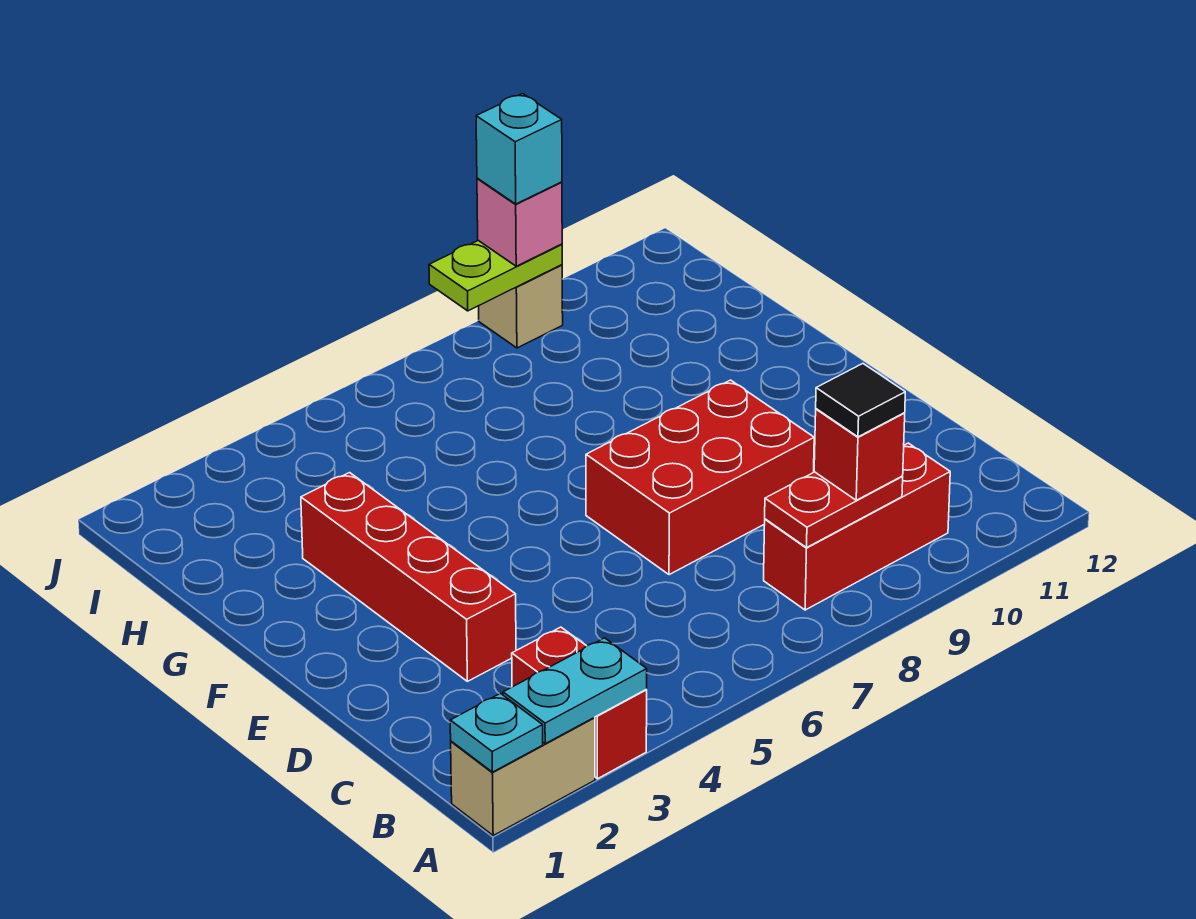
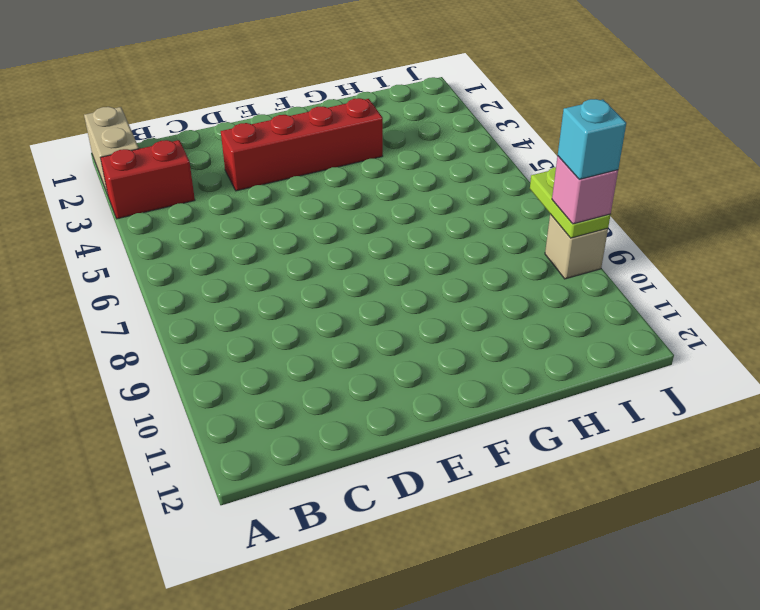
none -> red 1x3 brick [764,443,950,610]
none -> red 2x3 brick [586,380,814,575]
none -> cyan 1x1 plate [450,693,543,772]

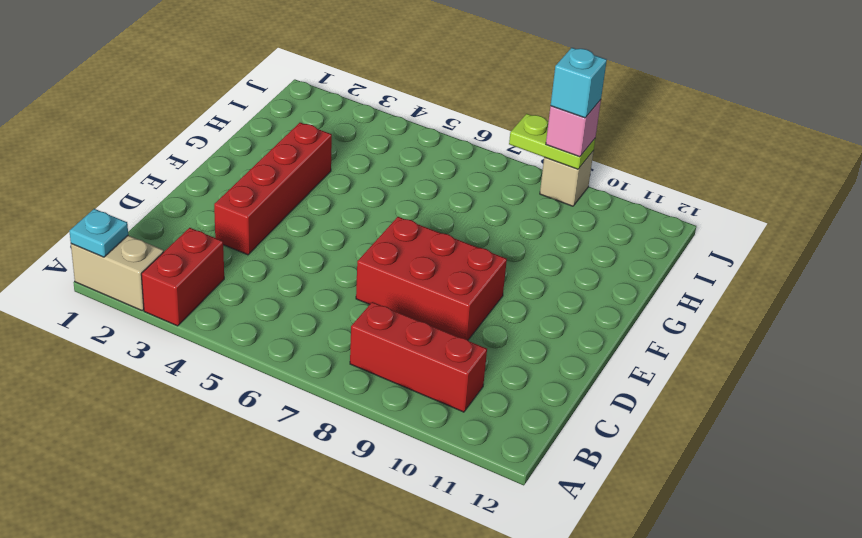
none -> cyan 1x2 plate [503,638,647,744]
none -> red 1x2 plate [765,472,903,548]
none -> red 1x1 brick [814,409,905,500]

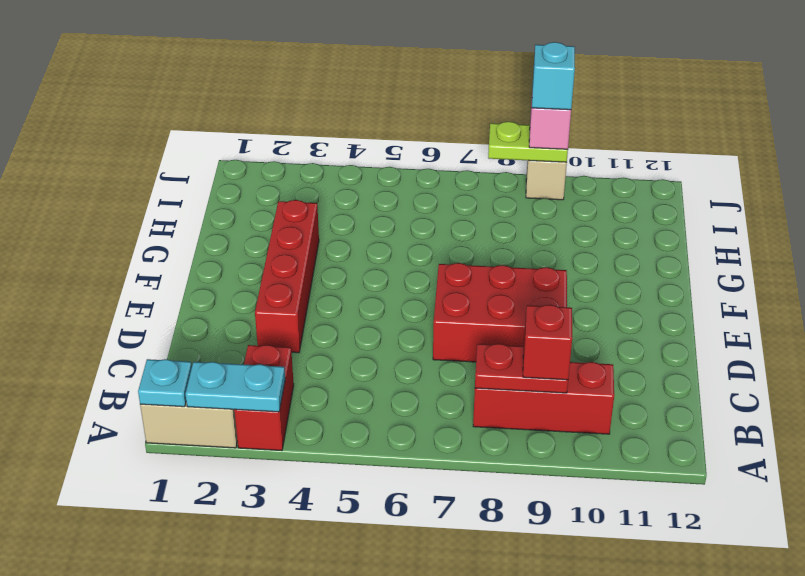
none -> black 1x1 tile [816,364,905,437]

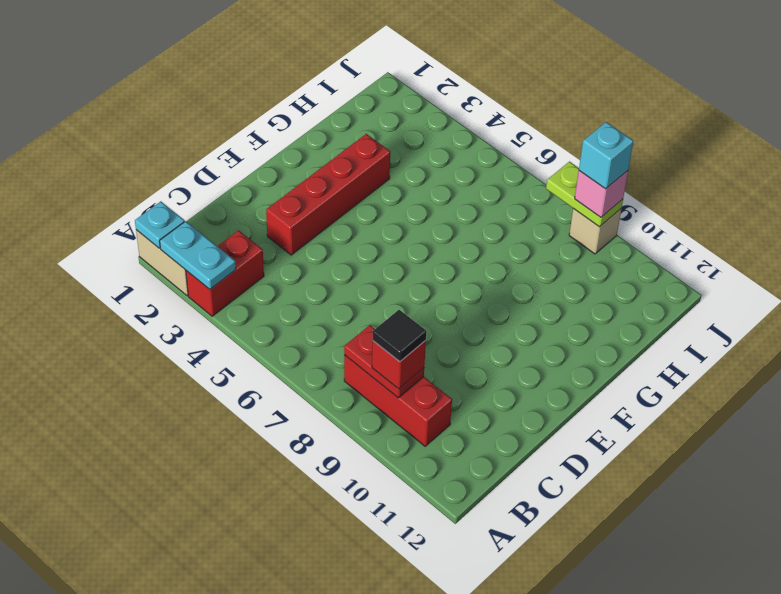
none -> red 2x3 brick [586,380,814,575]

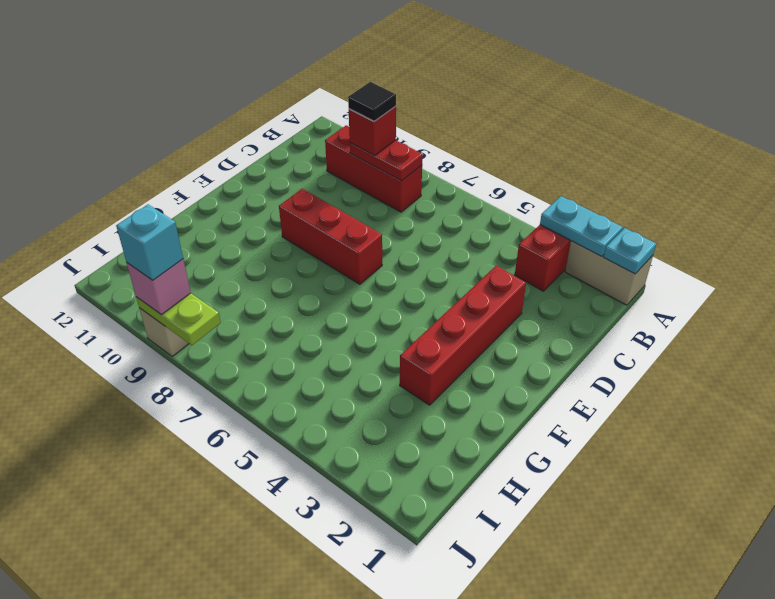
red 1x3 brick [279,189,382,284] -> red 2x3 brick [586,380,814,575]

